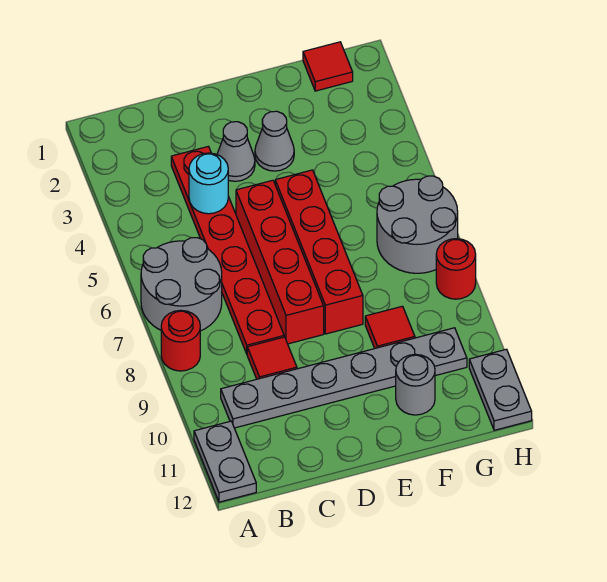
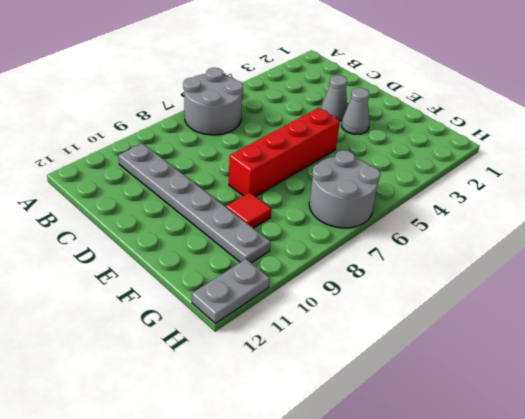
none -> red 1x1 round brick [161,310,200,371]
none -> grey 1x2 plate [194,421,256,502]
none -> red 1x6 plate [171,146,284,354]

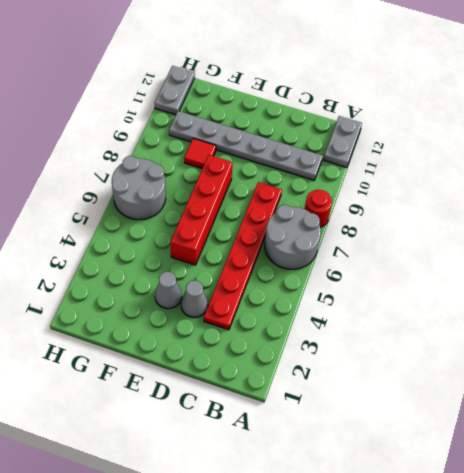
none -> red 1x1 tile [247,337,297,379]
none -> red 1x4 brick [236,180,324,344]
none -> grey 1x1 round brick [396,354,435,415]

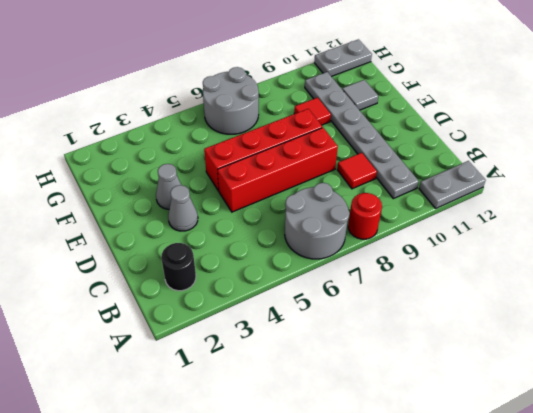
black 1x1 round brick [161,243,196,291] -> none
grey 1x1 tile [342,80,378,110] -> grey 1x1 round brick [396,354,435,415]
none -> red 1x6 plate [171,146,284,354]
none -> red 1x1 tile [303,42,353,91]
none -> red 1x1 round brick [436,239,476,299]

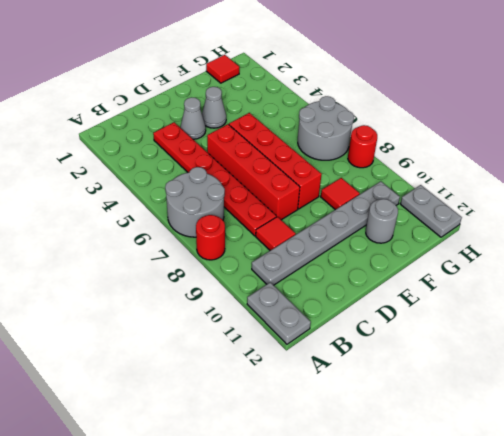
none -> cyan 1x1 round brick [189,153,228,214]

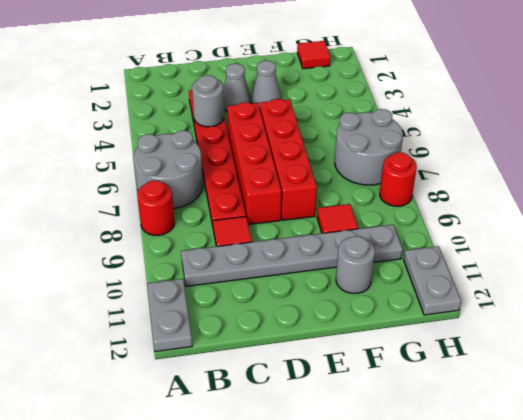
grey 1x1 round brick [192,75,224,127] -> cyan 1x1 round brick [189,153,228,214]

